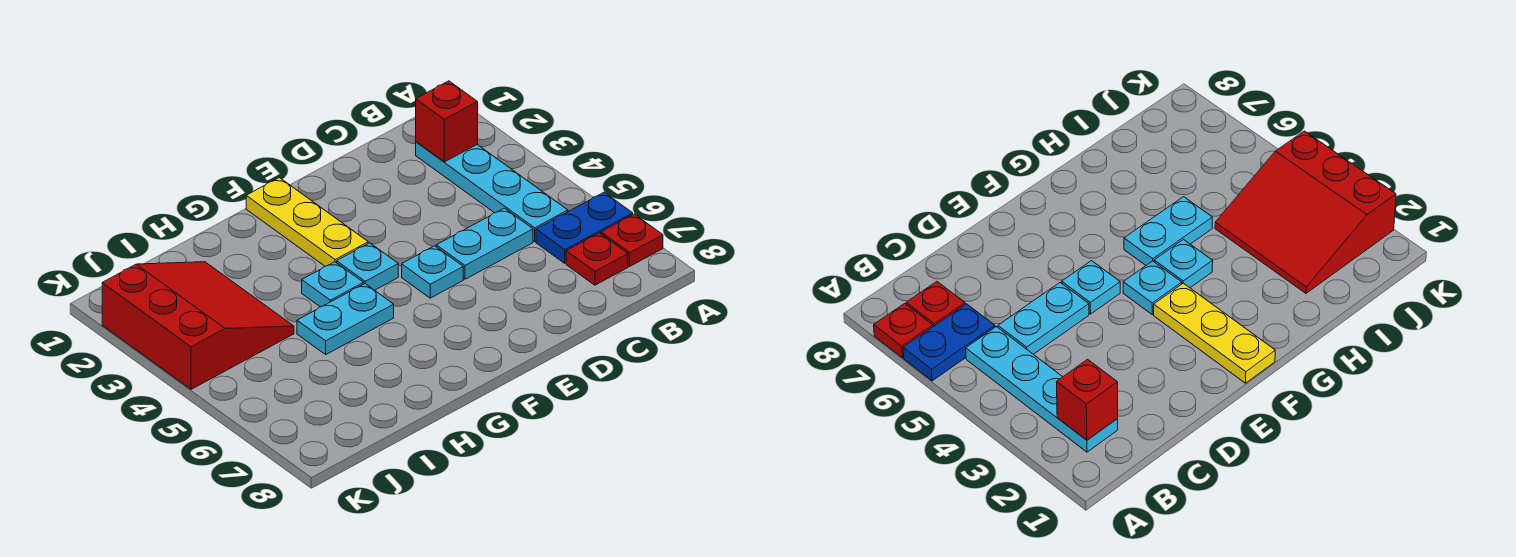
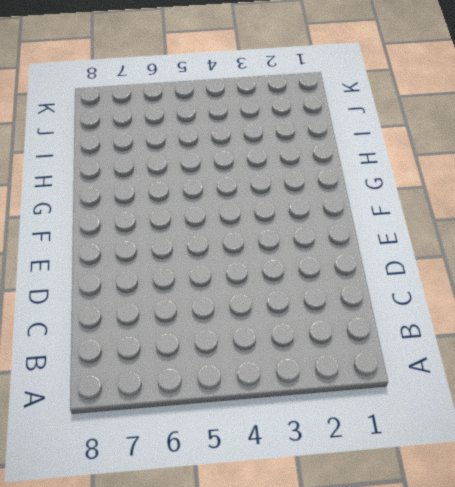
none -> blue 1x2 plate [536,192,633,263]
none -> red 1x1 plate [601,214,663,266]
none -> cyan 1x4 plate [416,142,568,241]

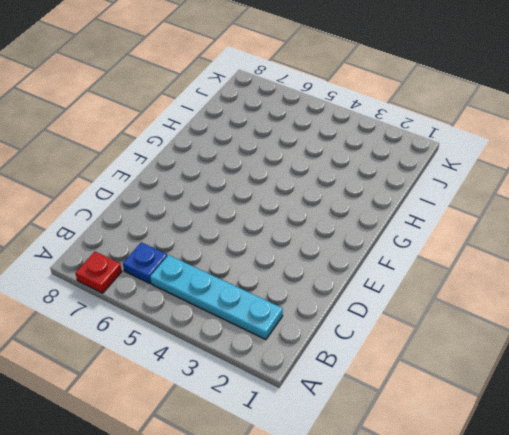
blue 1x1 plate [123,242,167,284] -> blue 1x2 plate [536,192,633,263]
none -> red 1x1 plate [566,233,628,285]
none -> cyan 1x2 plate [436,208,533,279]
none -> cyan 1x1 plate [402,246,463,298]

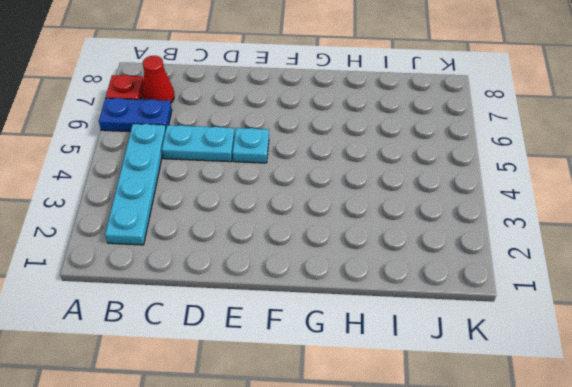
red 1x1 cone [142,56,174,103] -> red 1x1 plate [566,233,628,285]
none -> yellow 1x3 plate [246,178,368,266]
none -> cyan 1x1 plate [337,243,398,290]
none -> cyan 1x1 plate [302,262,364,307]

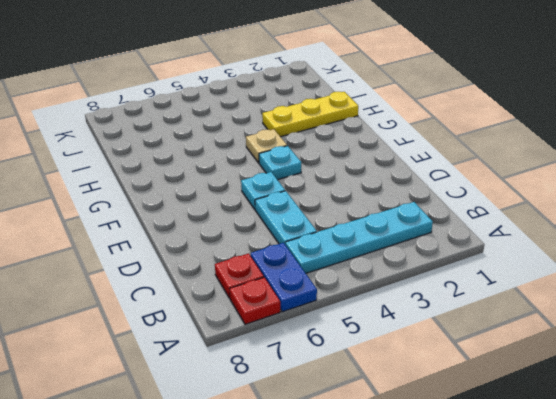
tan 1x1 plate [246,129,287,163] -> cyan 1x1 plate [302,262,364,307]
yellow 1x3 plate [262,92,358,137] -> yellow 1x3 plate moved to [246,178,368,266]
none -> cyan 1x2 plate [297,284,394,354]
none -> red 3x3 slope [102,262,294,389]
none -> red 1x1 brick [416,81,478,162]

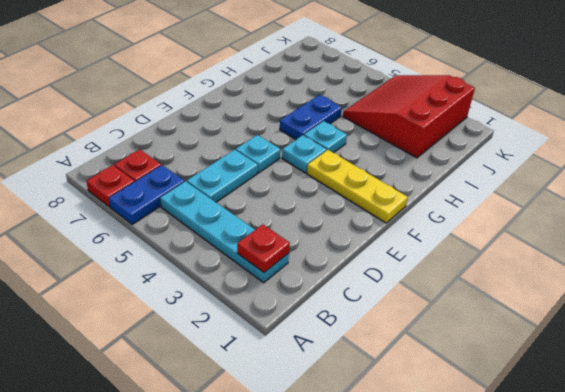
red 1x1 plate [237,224,290,272] -> red 1x1 brick [416,81,478,162]
blue 1x2 plate [280,95,342,139] -> cyan 1x2 plate [297,284,394,354]
red 3x3 slope [343,75,475,158] -> red 3x3 slope turned to [102,262,294,389]

